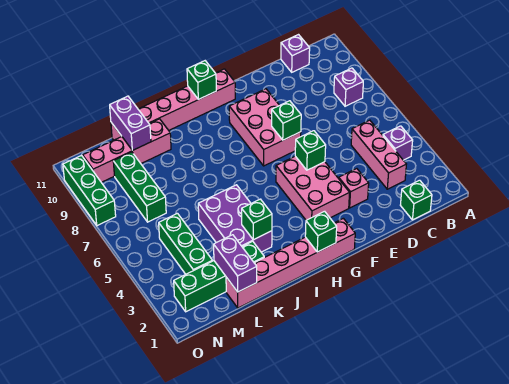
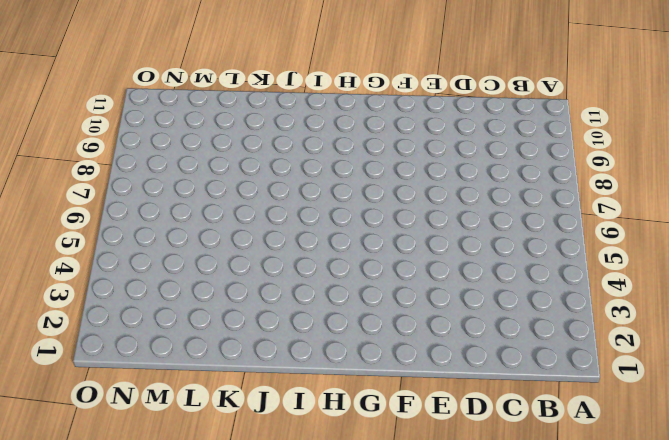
none -> purple 1x1 brick [383,126,413,160]
none -> purple 1x1 brick [334,68,363,106]
none -> green 1x1 brick [400,180,432,220]

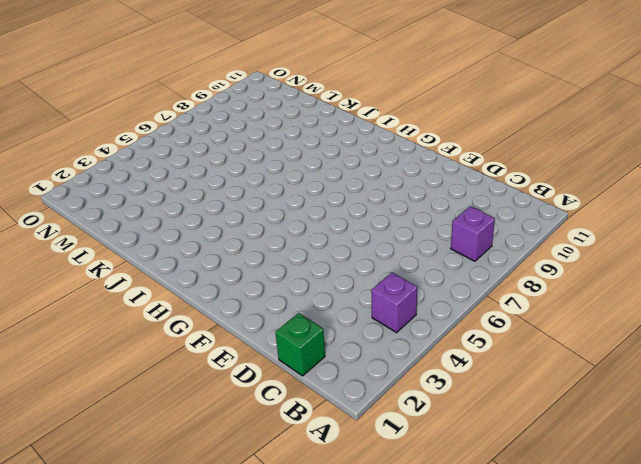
none -> pink 1x3 brick [351,120,406,189]
none -> purple 1x1 brick [281,35,310,72]
none -> pink 1x1 brick [339,169,369,208]

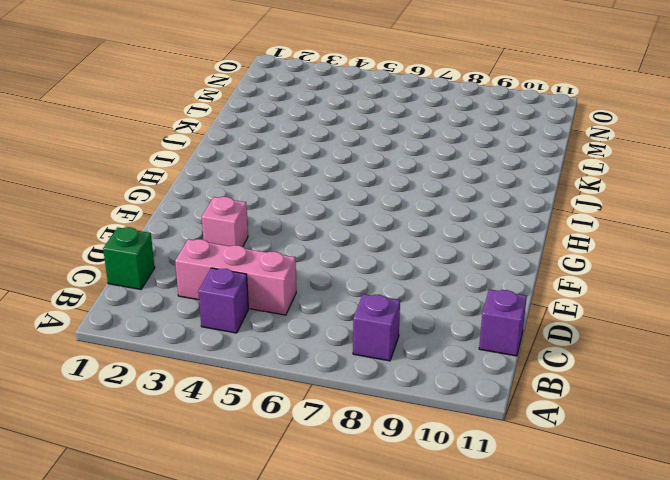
none -> pink 2x3 brick [276,156,350,220]
none -> pink 2x3 brick [229,89,301,166]
none -> pink 1x6 brick [226,218,355,308]

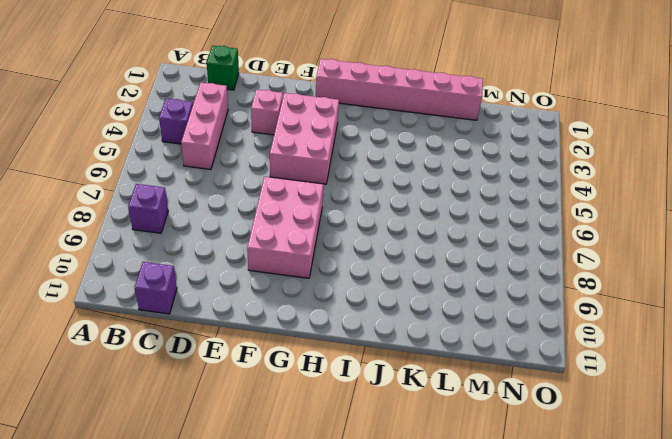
none -> pink 1x6 brick [111,69,235,140]
none -> purple 2x3 brick [198,185,272,252]
none -> green 1x4 brick [174,241,264,312]

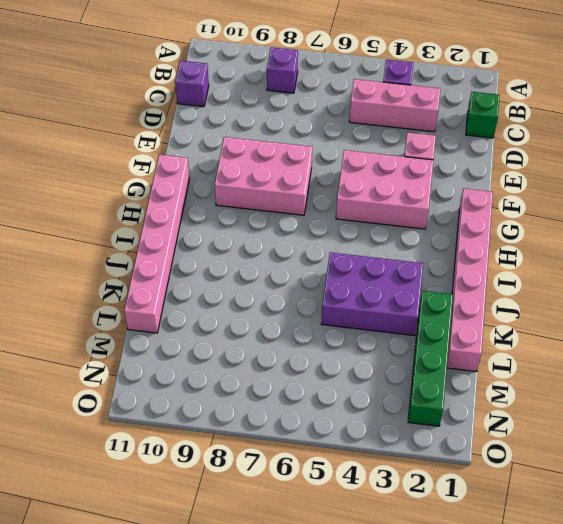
none -> pink 1x4 brick [83,119,171,182]
none -> green 1x3 brick [159,213,212,274]
none -> green 1x3 brick [113,152,166,222]

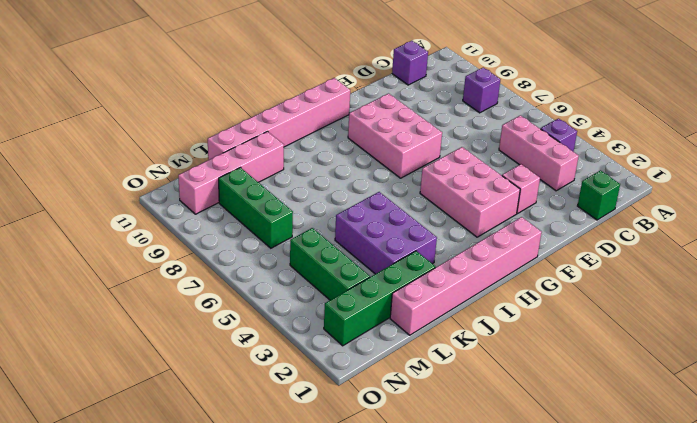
none -> green 1x3 brick [63,155,116,226]
none -> green 1x1 brick [295,131,326,170]
none -> green 1x1 brick [272,101,301,140]

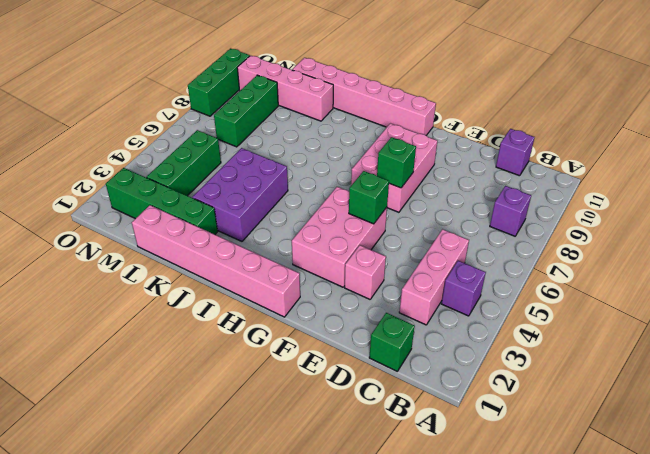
none -> green 1x1 brick [305,211,337,252]
none -> green 1x1 brick [187,61,216,99]
none -> green 1x1 brick [242,199,272,240]

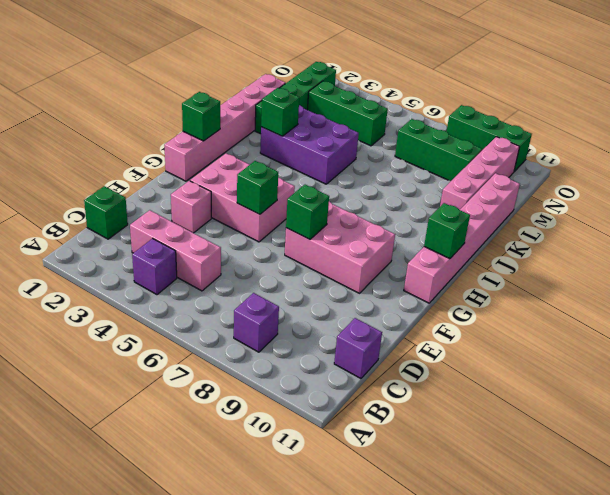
none -> purple 1x2 brick [214,235,257,292]
none -> purple 1x2 brick [110,96,151,151]

